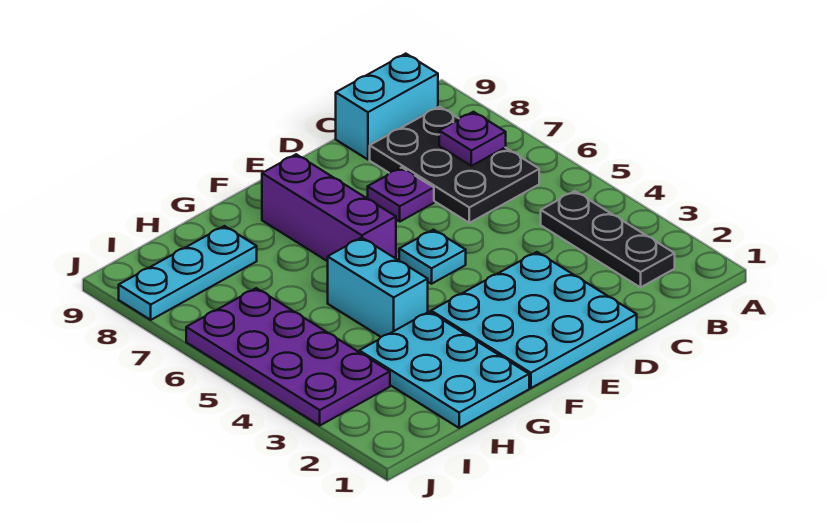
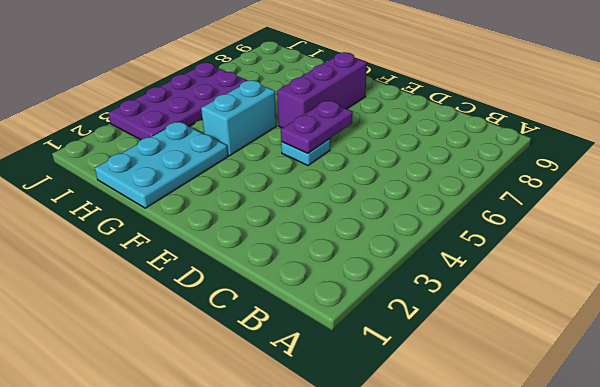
purple 1x2 plate [281,101,353,153] -> none
none -> black 1x3 plate [541,191,675,287]
none -> black 2x3 plate [370,107,539,223]
none -> cyan 1x2 brick [336,54,438,159]

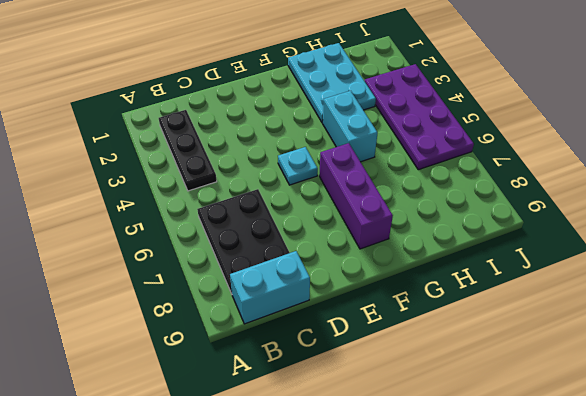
none -> cyan 3x3 plate [431,252,637,388]
none -> purple 1x1 plate [368,167,434,221]
none -> cyan 1x3 plate [119,226,257,320]

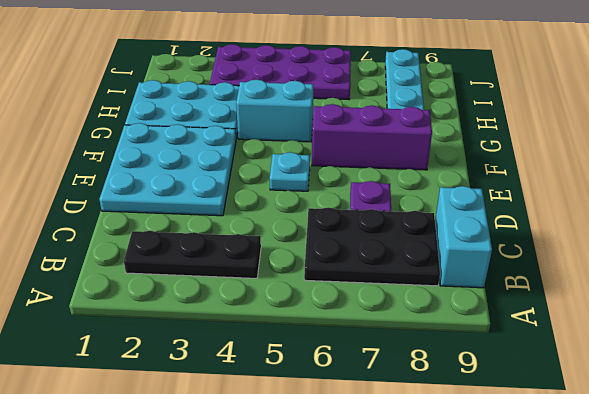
none -> purple 1x1 plate [439,112,506,166]

